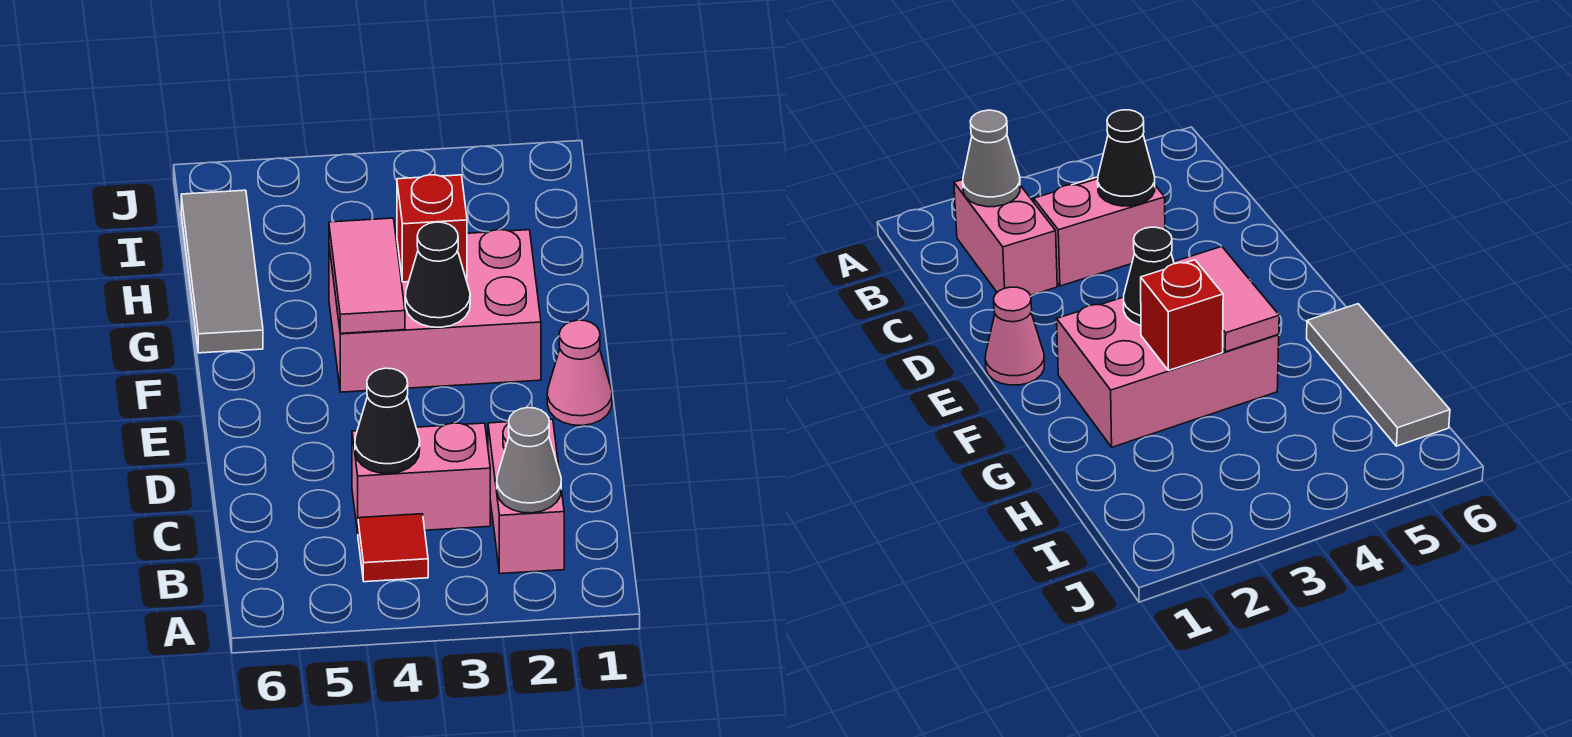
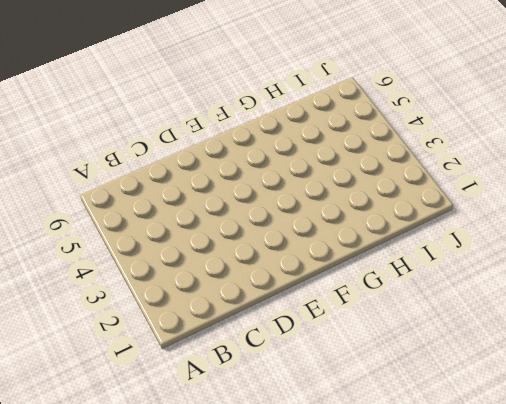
none -> pink 1x2 brick [488,419,564,574]
none -> red 1x1 tile [358,514,428,582]

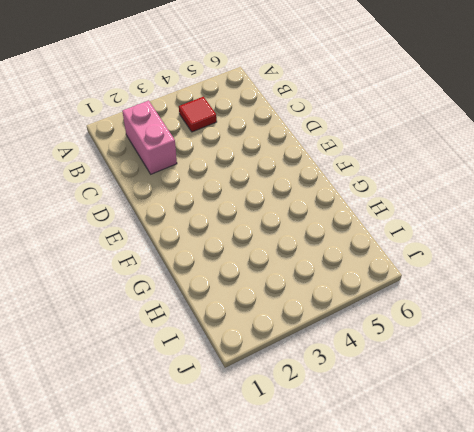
none -> pink 1x2 brick [352,423,490,533]
none -> pink 1x1 cone [547,320,612,426]

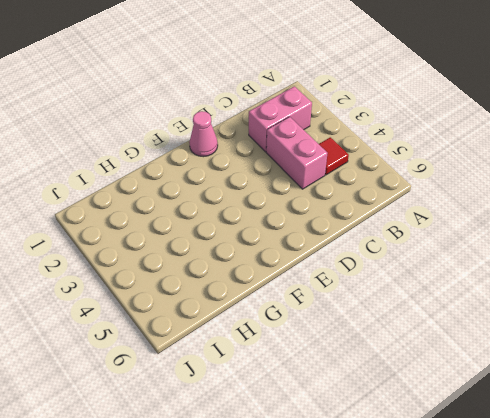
none -> pink 2x3 brick [329,230,541,392]
none -> grey 1x3 tile [181,190,263,353]

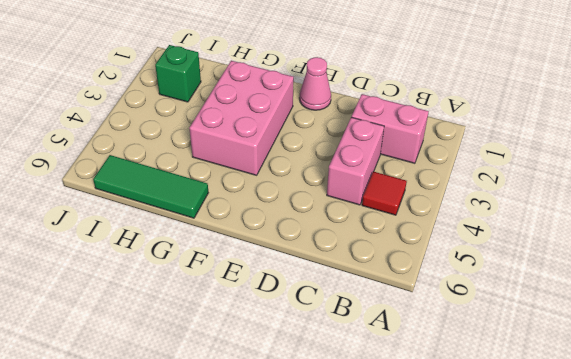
green 1x3 tile [93,155,208,218] -> grey 1x3 tile [181,190,263,353]
green 1x1 brick [155,45,201,102] -> none
none -> grey 1x1 cone [497,408,561,513]
none -> black 1x1 cone [355,368,420,474]

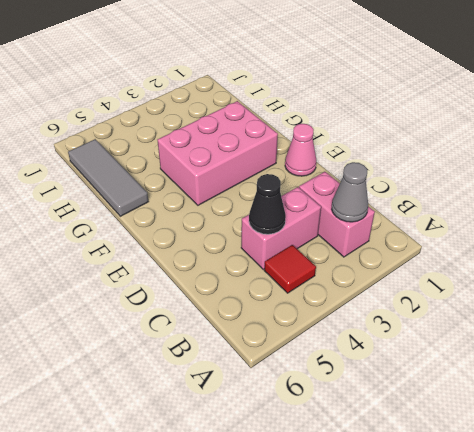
none -> black 1x1 cone [405,222,470,327]
none -> pink 1x2 tile [329,218,405,333]

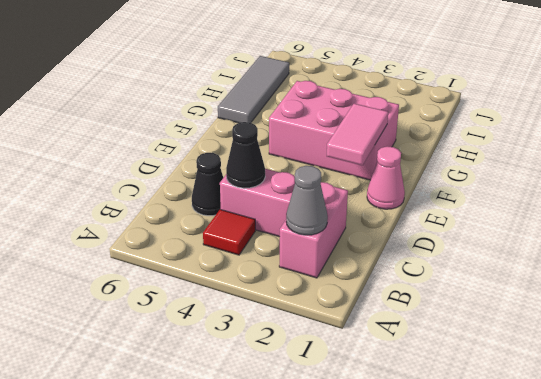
black 1x1 cone [192,153,224,216] -> black 1x1 cone moved to [405,222,470,327]
pink 1x2 tile [327,104,388,165] -> pink 1x2 tile moved to [329,218,405,333]
none -> red 1x1 brick [397,175,467,282]

